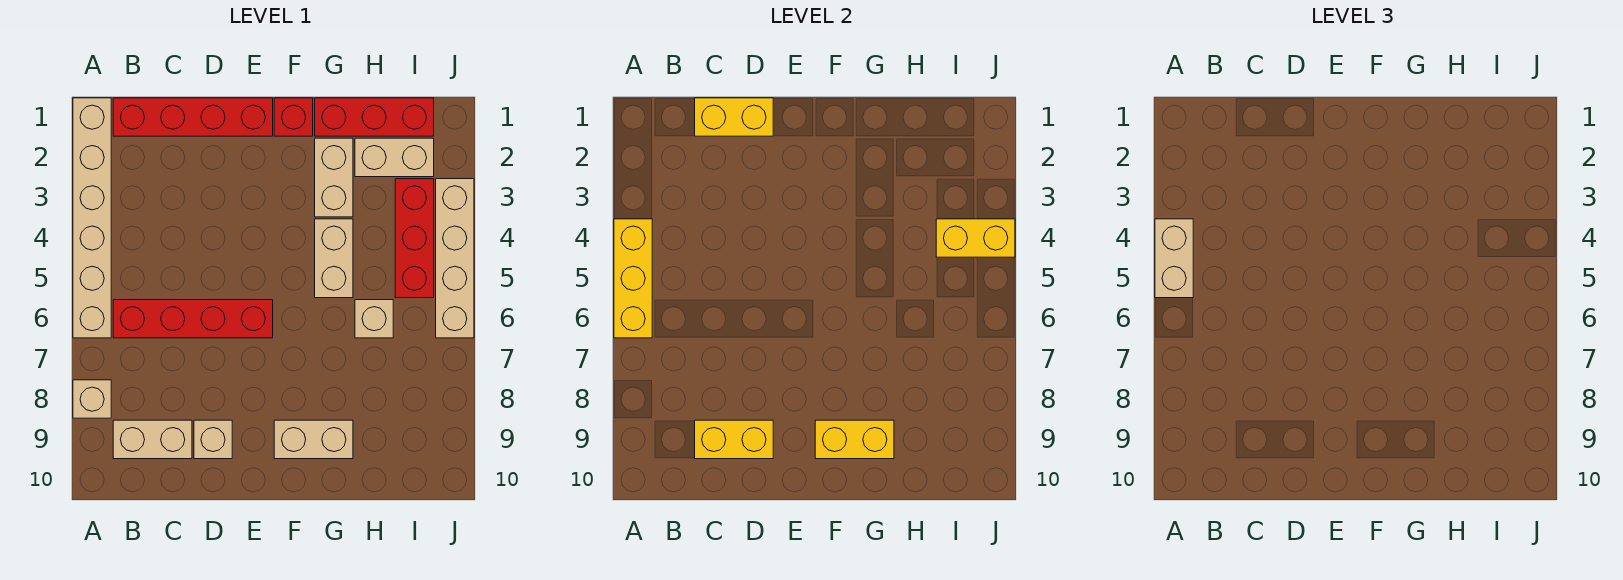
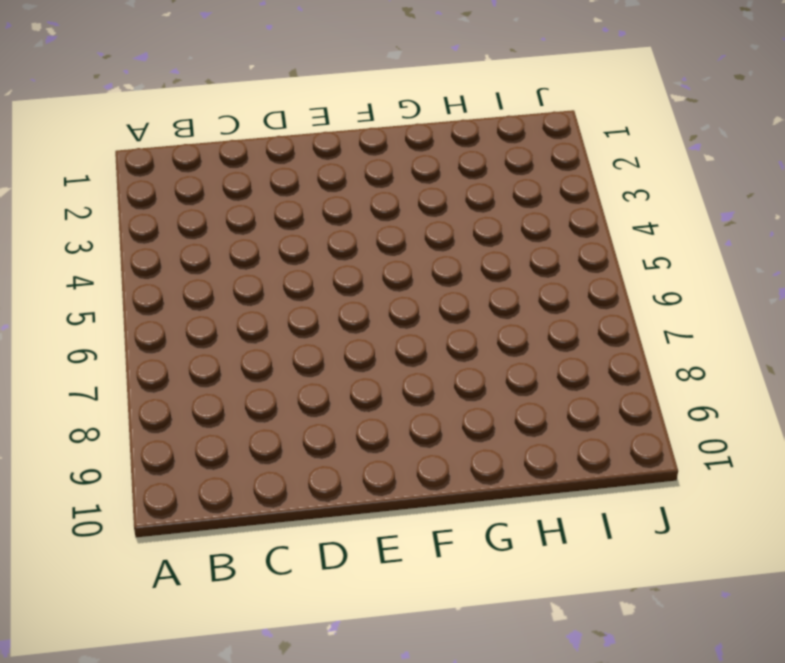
none -> tan 1x6 brick [73,98,111,338]
none -> tan 1x1 brick [73,380,111,418]
none -> red 1x4 brick [113,98,273,136]

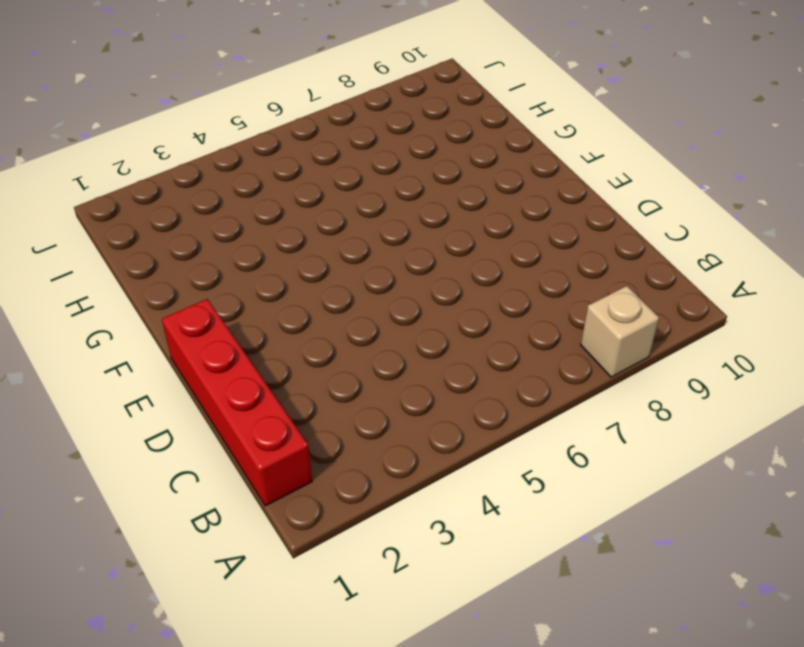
none -> tan 1x6 brick [73,98,111,338]
none -> red 1x4 brick [113,300,273,338]
none -> tan 1x2 brick [113,420,192,459]

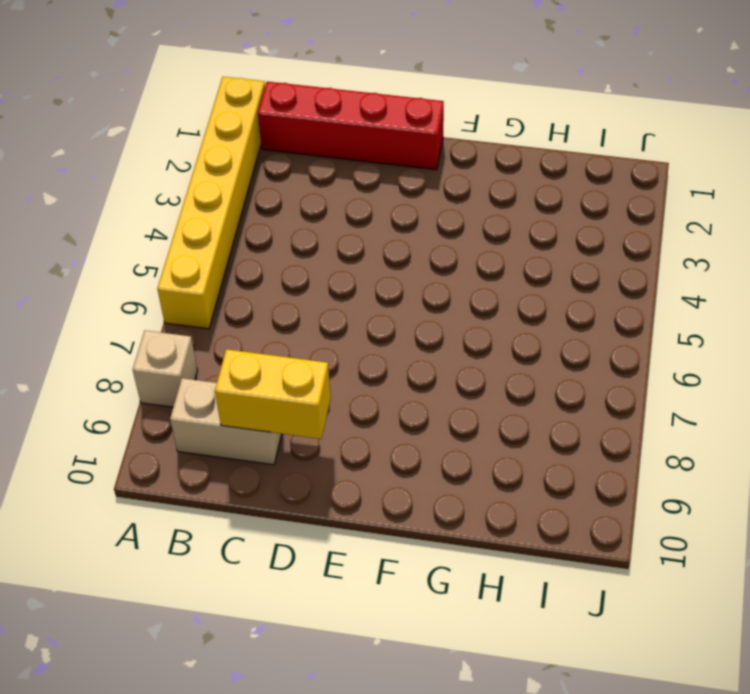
yellow 1x6 brick [157,77,265,329] -> tan 1x6 brick [73,98,111,338]
none -> red 1x4 brick [113,300,273,338]
none -> tan 1x1 brick [194,420,232,459]
none -> red 1x1 brick [274,98,313,136]

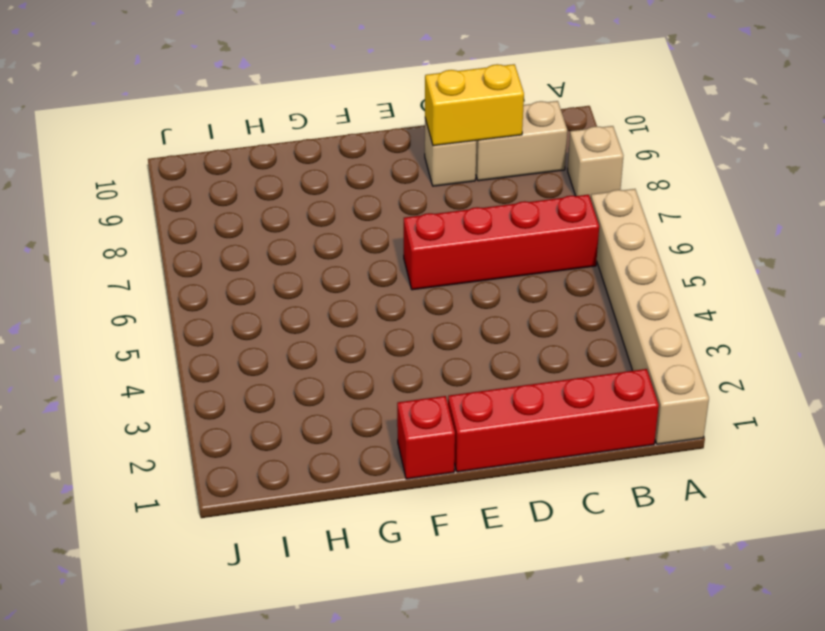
none -> tan 1x2 brick [274,420,353,459]
none -> red 1x3 brick [315,98,434,136]
none -> tan 1x2 brick [315,138,353,217]

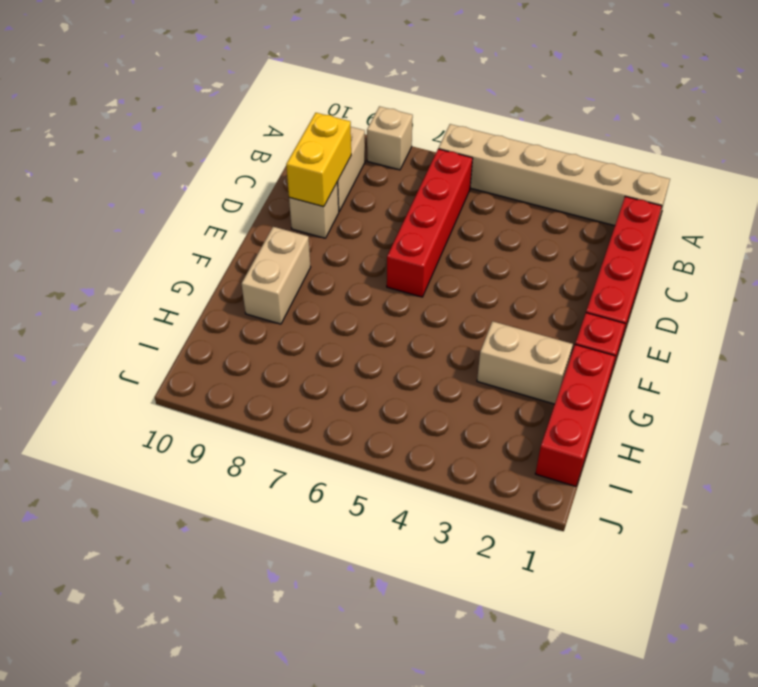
none -> tan 1x2 brick [315,219,353,298]
none -> tan 1x2 brick [355,138,434,177]
none -> tan 1x1 brick [355,300,393,338]

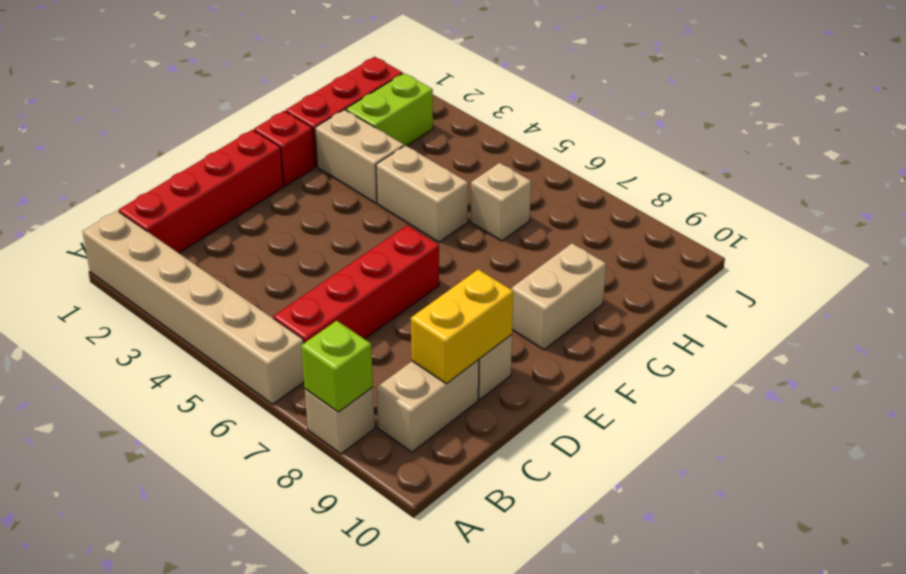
lime 1x1 brick [301,321,373,412] -> none
lime 1x2 brick [346,73,433,146] -> tan 1x2 brick [355,138,434,177]
none -> red 1x3 brick [395,179,434,298]
none -> tan 1x4 brick [436,179,474,338]
none -> yellow 1x3 brick [614,219,652,338]

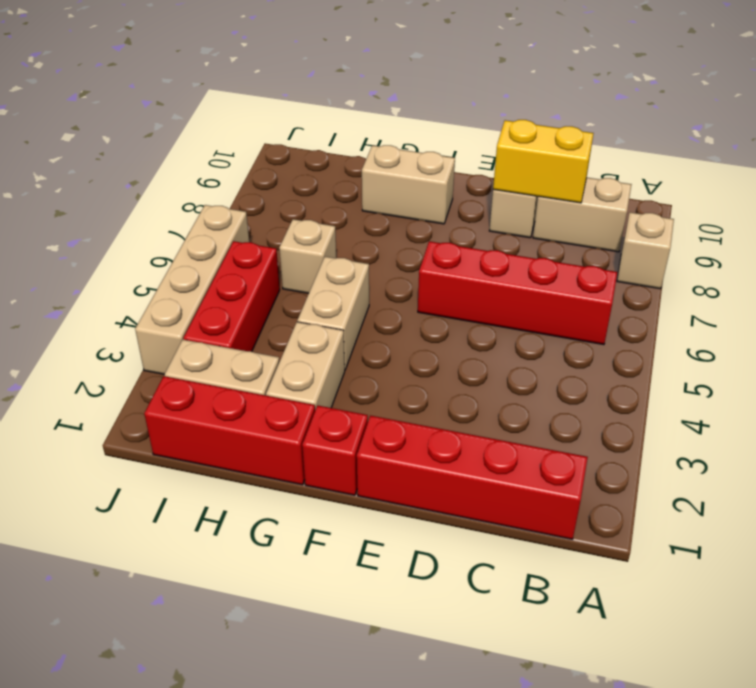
none -> tan 1x6 brick [73,98,111,338]
none -> yellow 1x3 brick [614,219,652,338]
none -> yellow 1x2 brick [695,98,773,136]

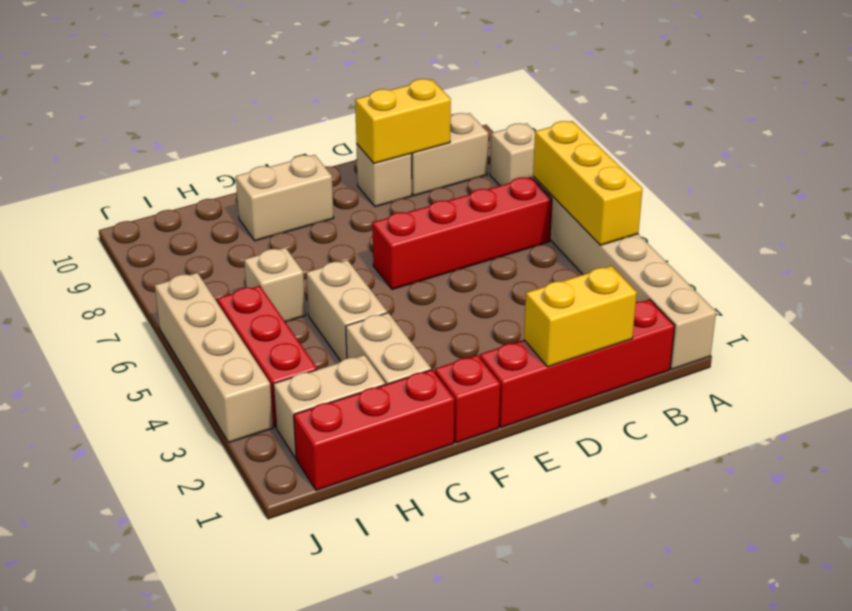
none -> yellow 1x2 brick [815,420,894,459]
none -> yellow 1x2 brick [936,219,1015,257]
none -> tan 1x2 brick [1155,219,1193,298]

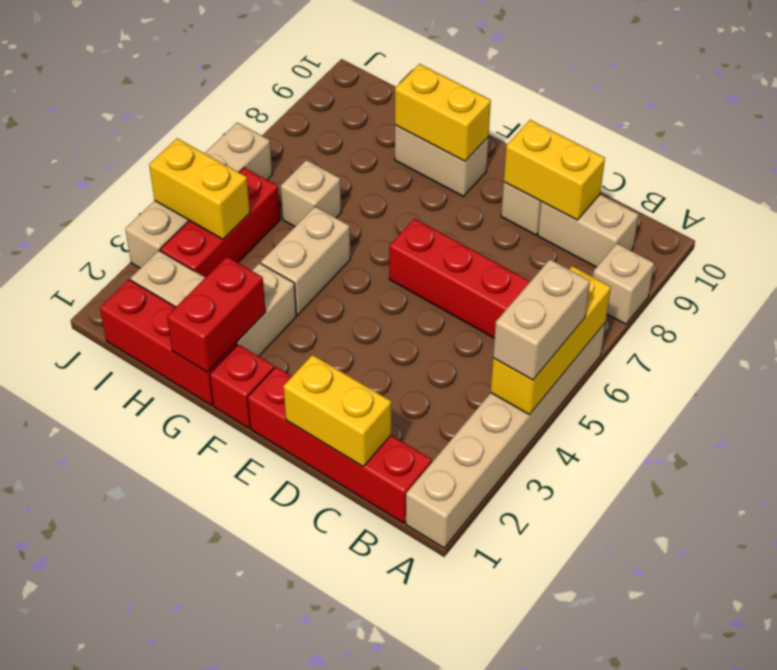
red 1x2 brick [167,257,266,372] -> none

